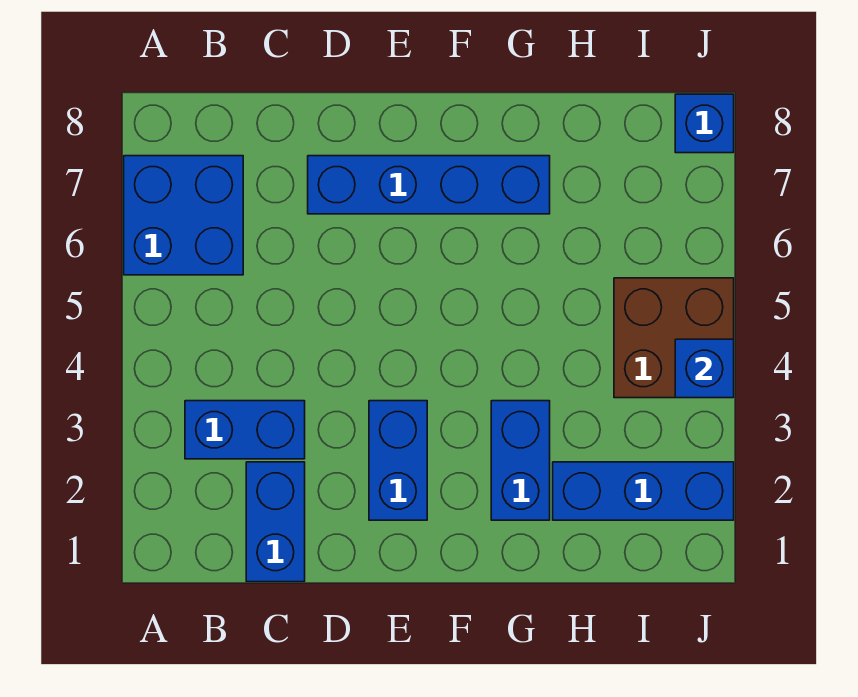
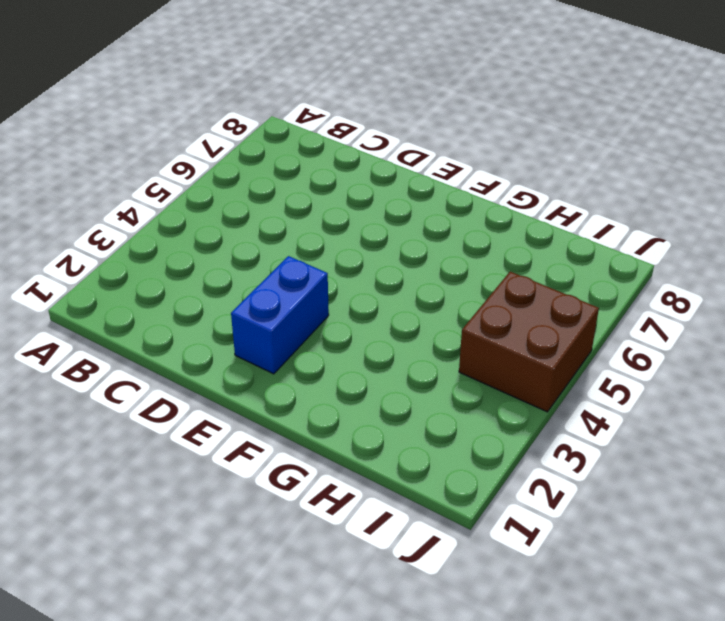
none -> blue 2x2 brick [124,156,243,275]
none -> blue 1x2 brick [185,401,305,459]

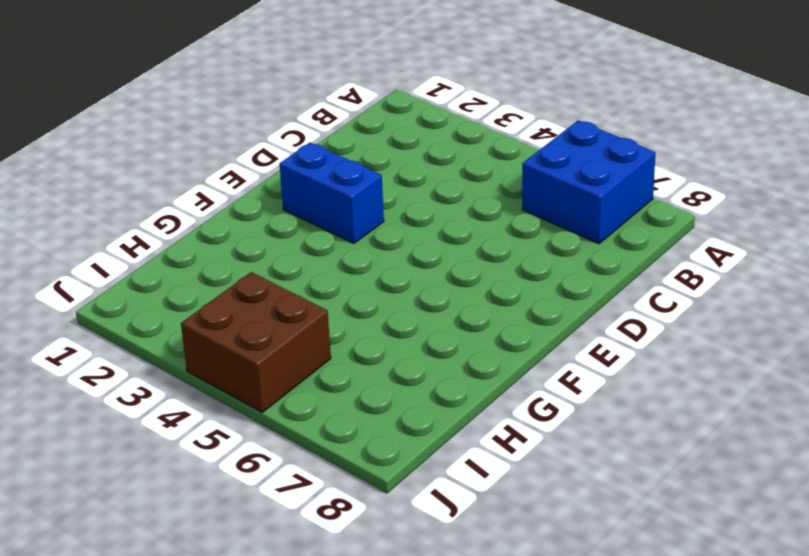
none -> blue 1x2 brick [185,401,305,459]
none -> blue 1x2 brick [246,462,305,582]

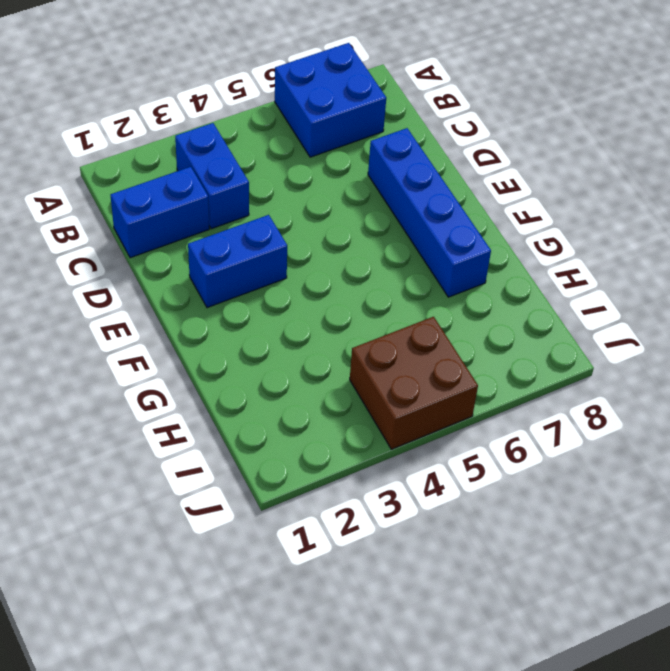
none -> blue 1x2 brick [491,401,550,520]
none -> blue 1x3 brick [553,462,734,520]

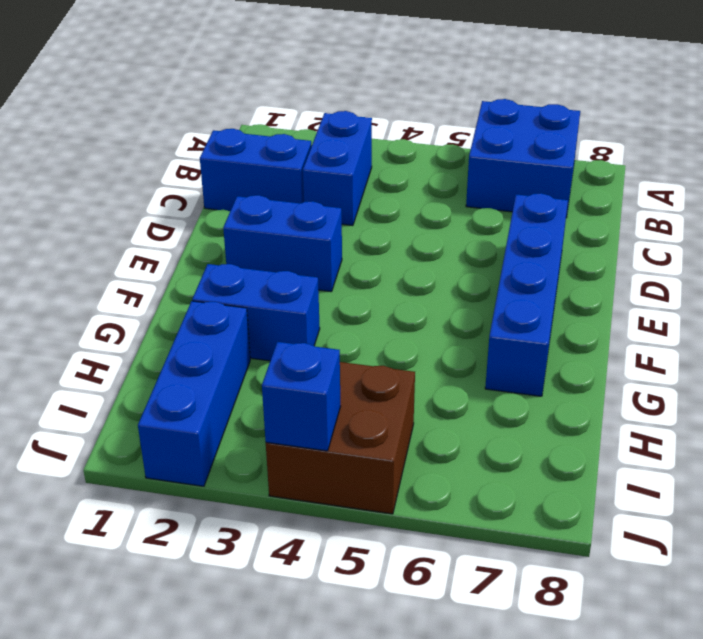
none -> blue 1x1 brick [675,94,734,153]

